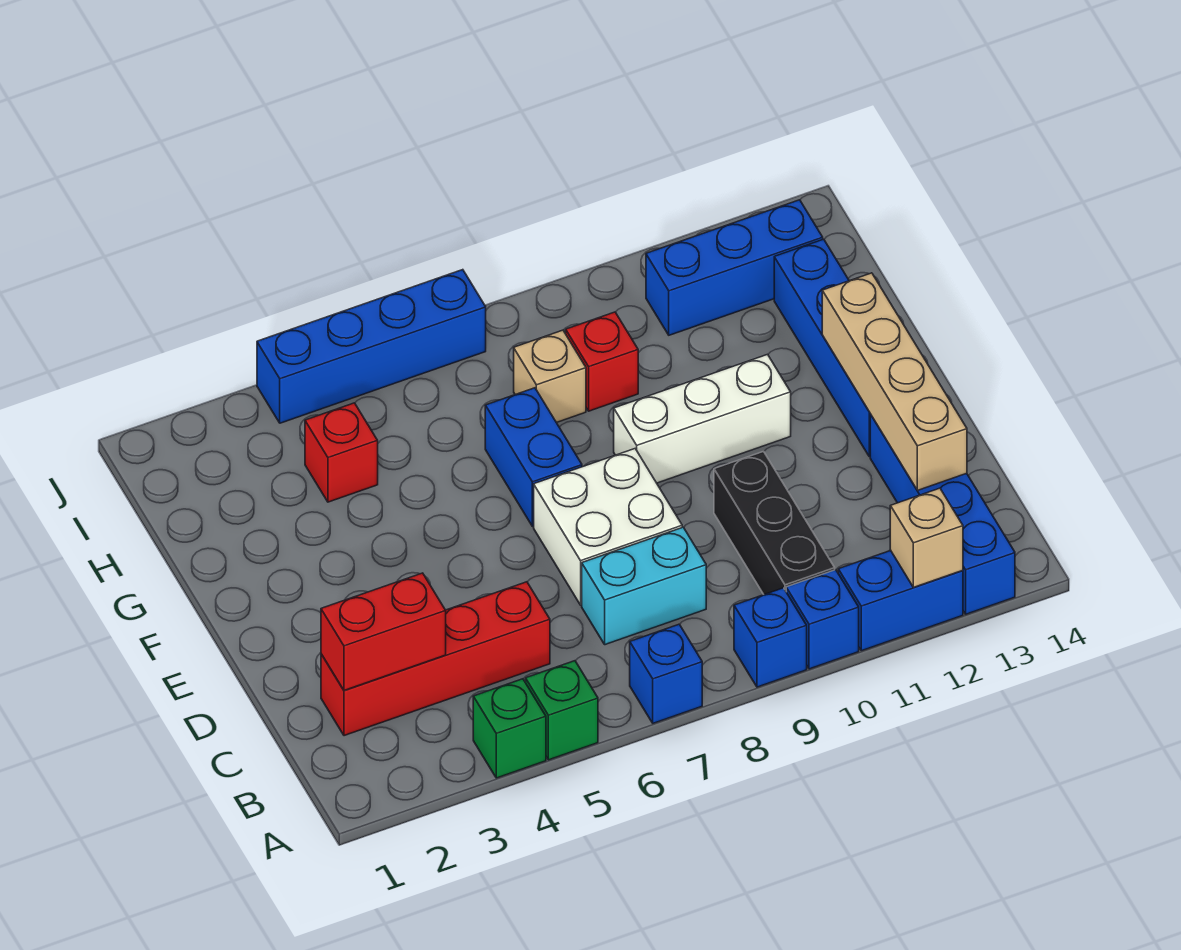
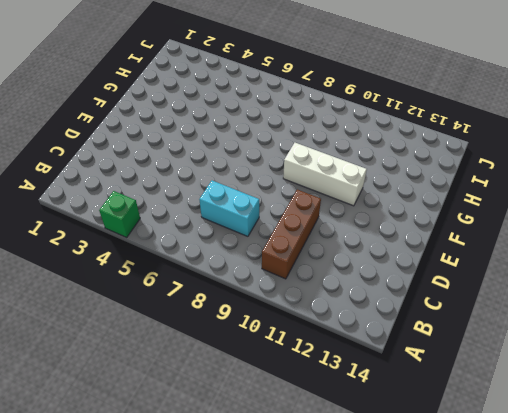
brown 1x3 brick [262,189,321,279] -> black 1x3 brick [714,452,835,594]
none -> green 1x1 brick [526,661,598,760]
none -> blue 1x1 brick [630,624,702,723]
none -> blue 1x1 brick [734,588,807,687]

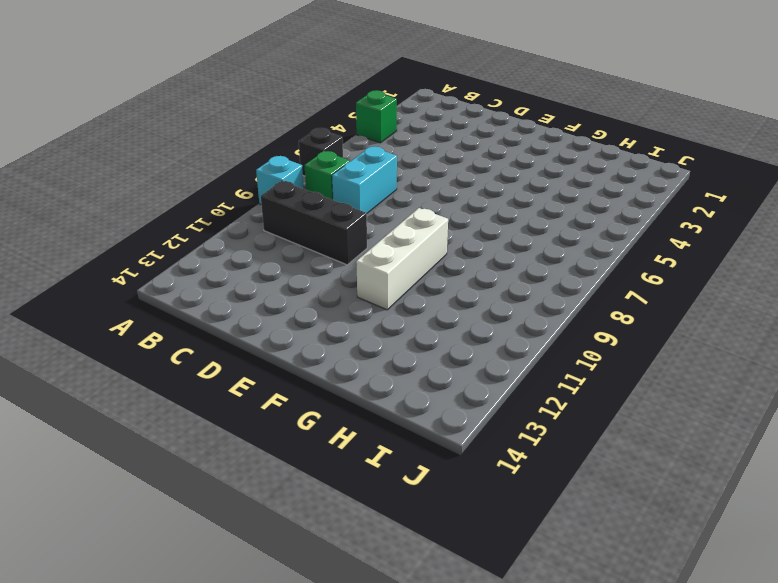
black 1x1 brick [299,128,343,176] -> blue 1x1 brick [630,624,702,723]
cyan 1x1 brick [256,156,304,204] -> blue 1x1 brick [734,588,807,687]
green 1x1 brick [305,151,350,200] -> green 1x1 brick moved to [526,661,598,760]
none -> blue 1x1 brick [786,570,859,669]
none -> blue 1x2 brick [838,551,963,651]
none -> blue 1x4 brick [870,414,1015,614]

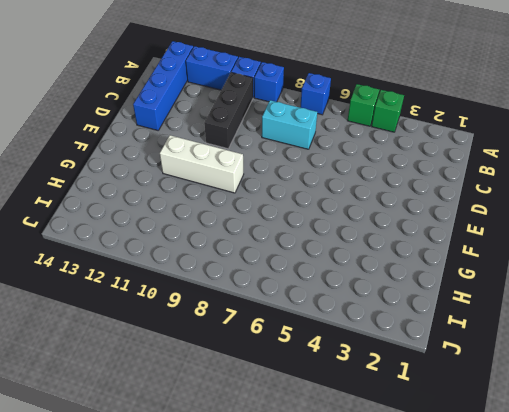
none -> red 1x4 brick [321,582,550,736]
none -> white 2x2 brick [534,449,682,605]
none -> blue 1x4 brick [774,239,870,457]

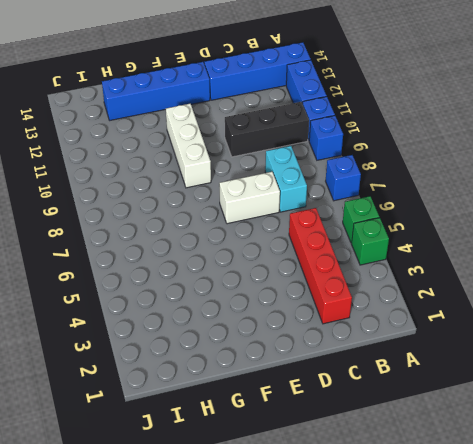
white 1x2 brick [219,172,280,224] -> white 2x2 brick [534,449,682,605]
none -> blue 1x2 brick [485,388,582,526]
none -> red 1x1 brick [305,403,378,502]
none -> tan 1x1 brick [514,330,586,423]

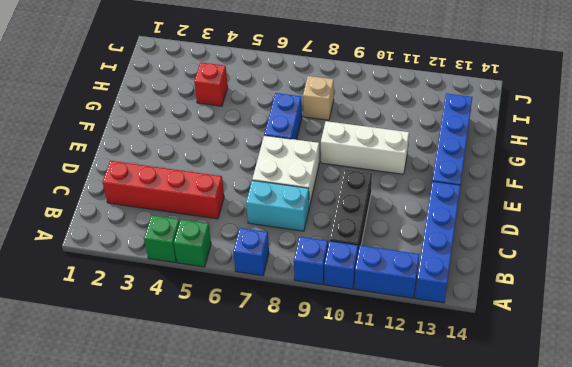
none -> red 1x1 brick [566,312,638,411]
none -> blue 1x3 brick [646,200,823,335]
none -> blue 1x4 brick [257,270,486,423]

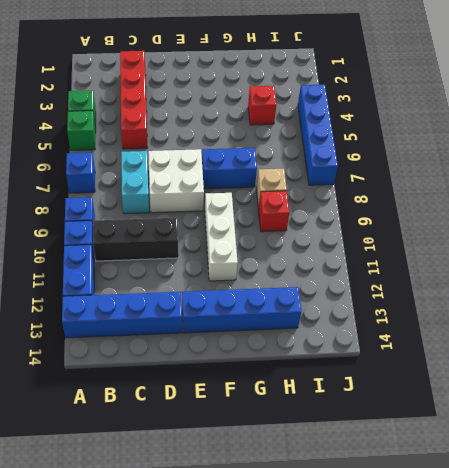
none -> blue 1x3 brick [646,200,823,335]
none -> tan 1x1 brick [890,488,963,587]
none -> red 1x2 brick [321,573,446,690]

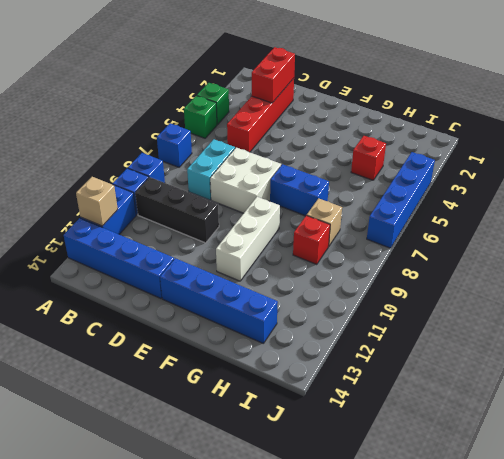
none -> blue 1x3 brick [646,200,823,335]
none -> tan 1x4 brick [822,273,967,490]

